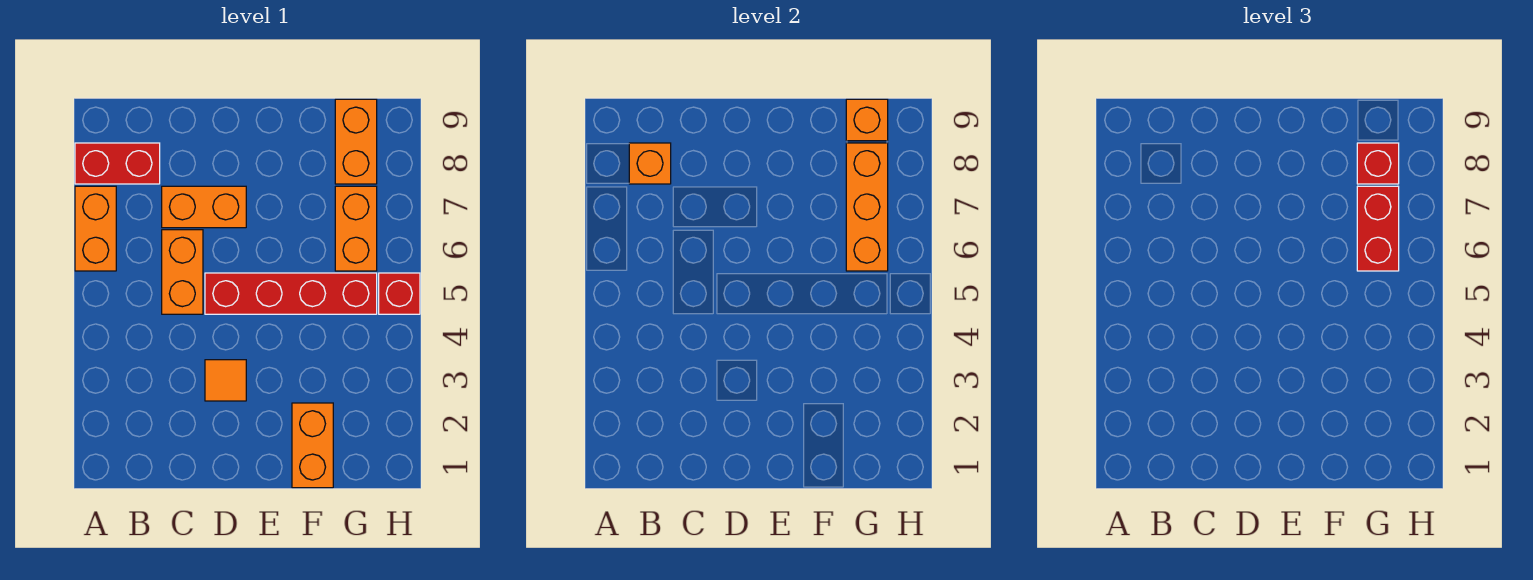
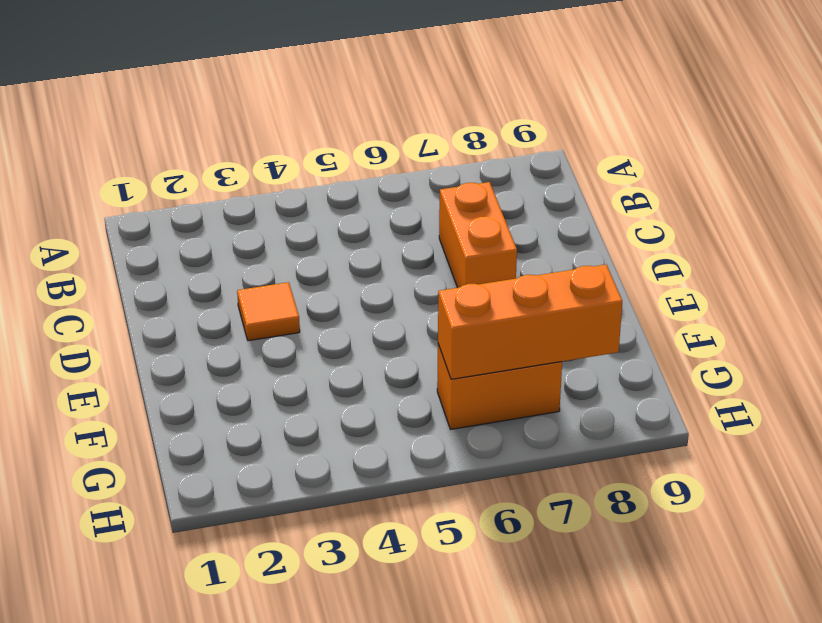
none -> orange 1x2 brick [75,186,116,271]
none -> red 1x2 brick [75,143,160,184]
none -> orange 1x2 brick [162,230,203,314]

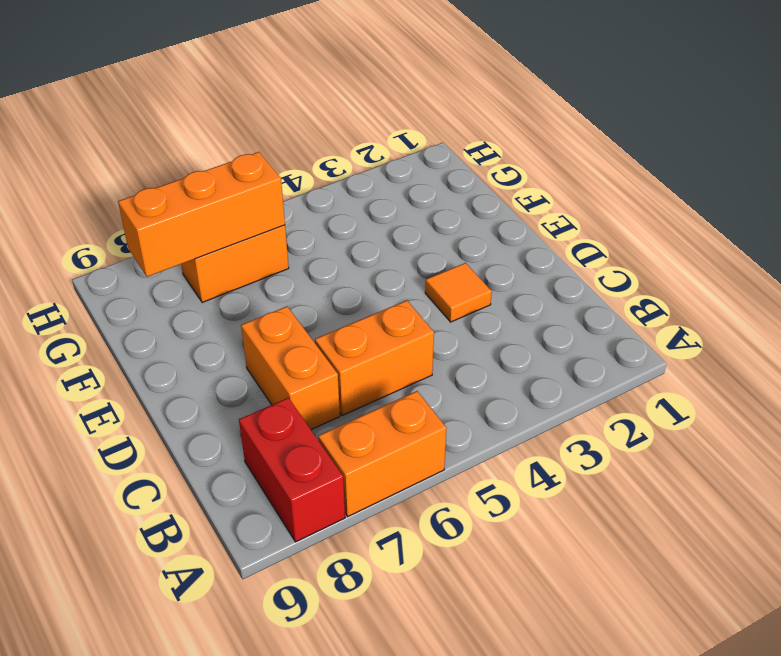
none -> red 1x4 brick [205,273,377,314]
none -> orange 1x2 brick [292,403,333,488]
none -> orange 1x2 brick [335,99,377,184]

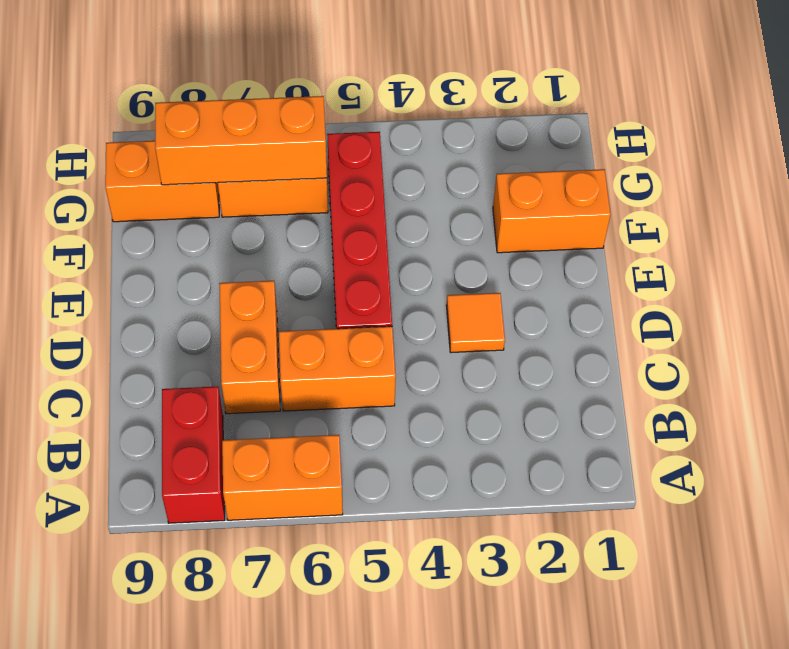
none -> red 1x1 brick [379,273,420,314]
none -> orange 1x1 brick [629,143,671,184]
none -> orange 1x1 brick [846,99,888,141]

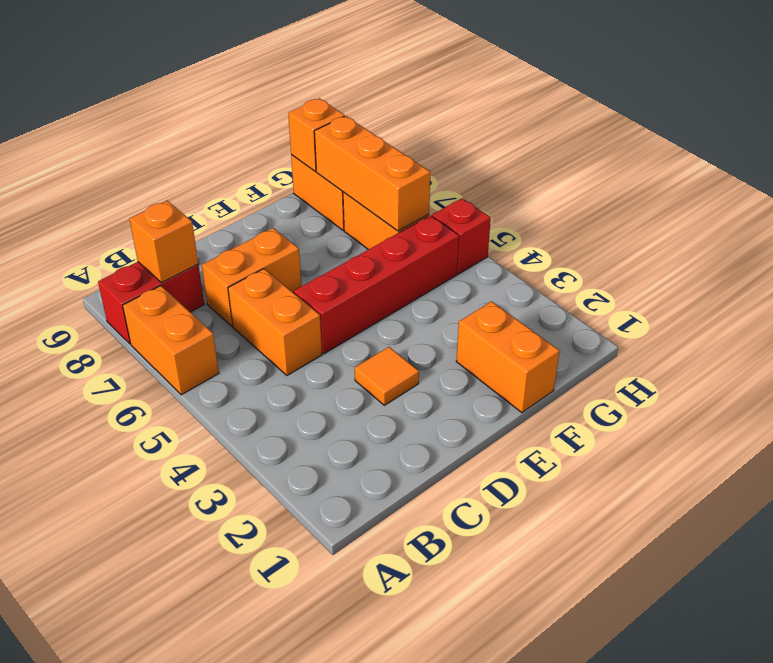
none -> red 1x2 brick [1357,186,1399,271]
none -> red 1x1 brick [1357,143,1399,184]

